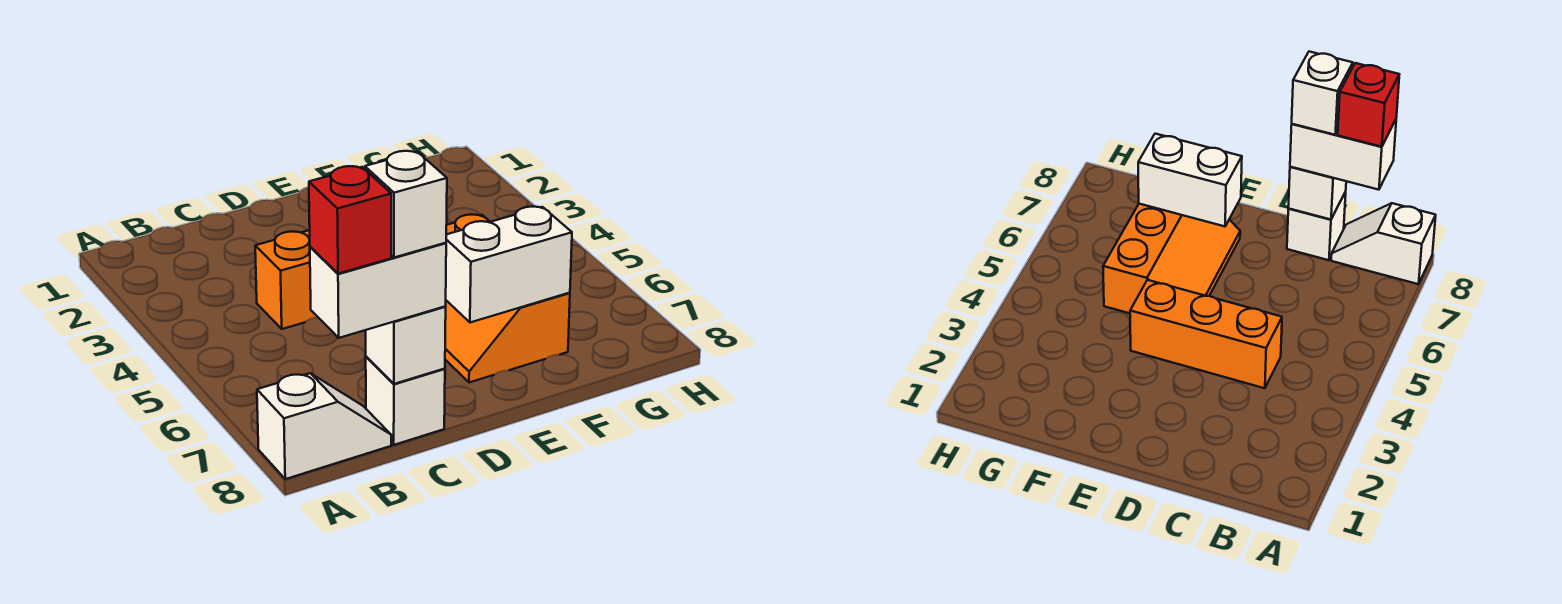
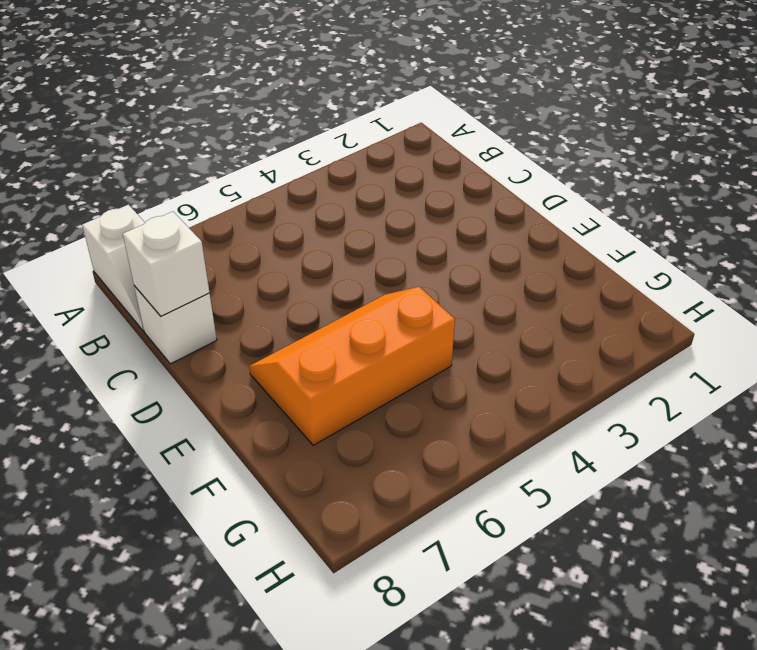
none -> orange 1x3 brick [255,230,318,329]
none -> white 1x2 brick [446,207,572,323]

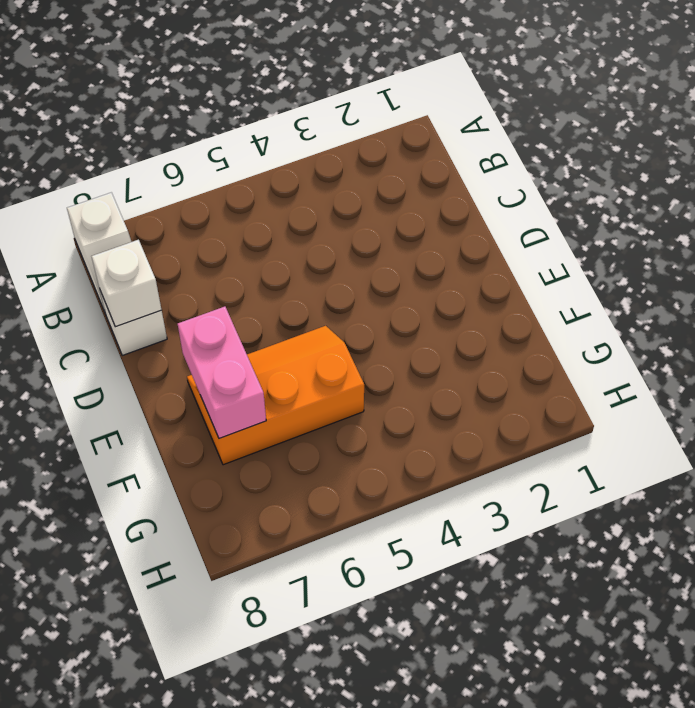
pink 1x2 brick [178,307,266,439] -> white 1x2 brick [446,207,572,323]
none -> orange 1x3 brick [255,230,318,329]
none -> white 1x2 brick [310,243,446,338]

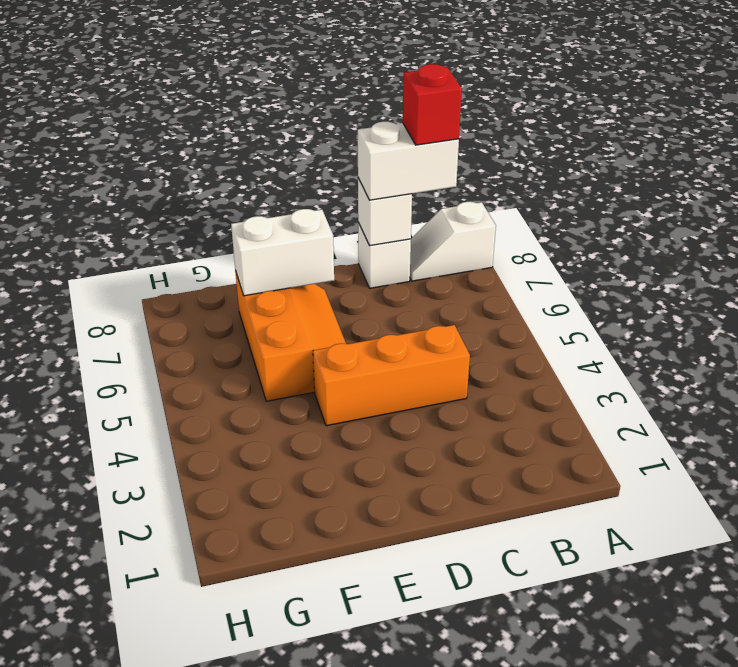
none -> white 1x1 brick [365,151,447,258]

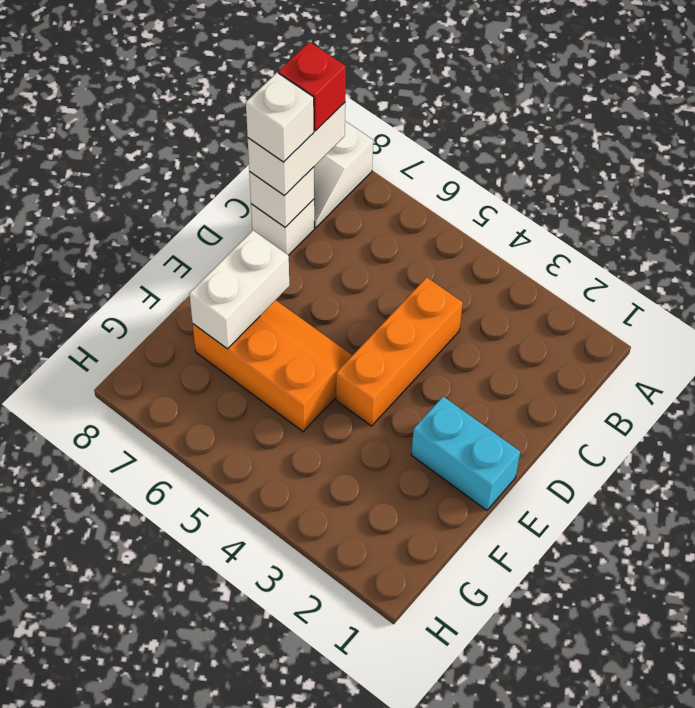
cyan 1x2 brick [411,397,520,510] -> none

